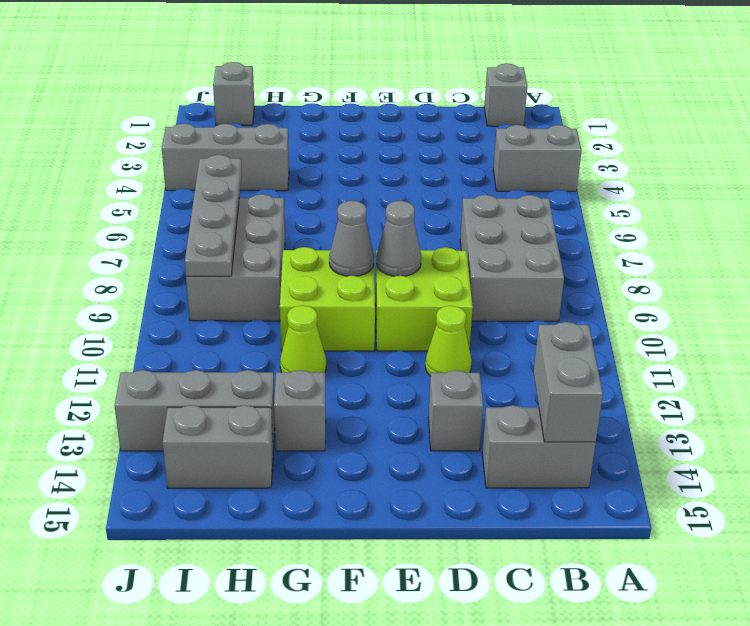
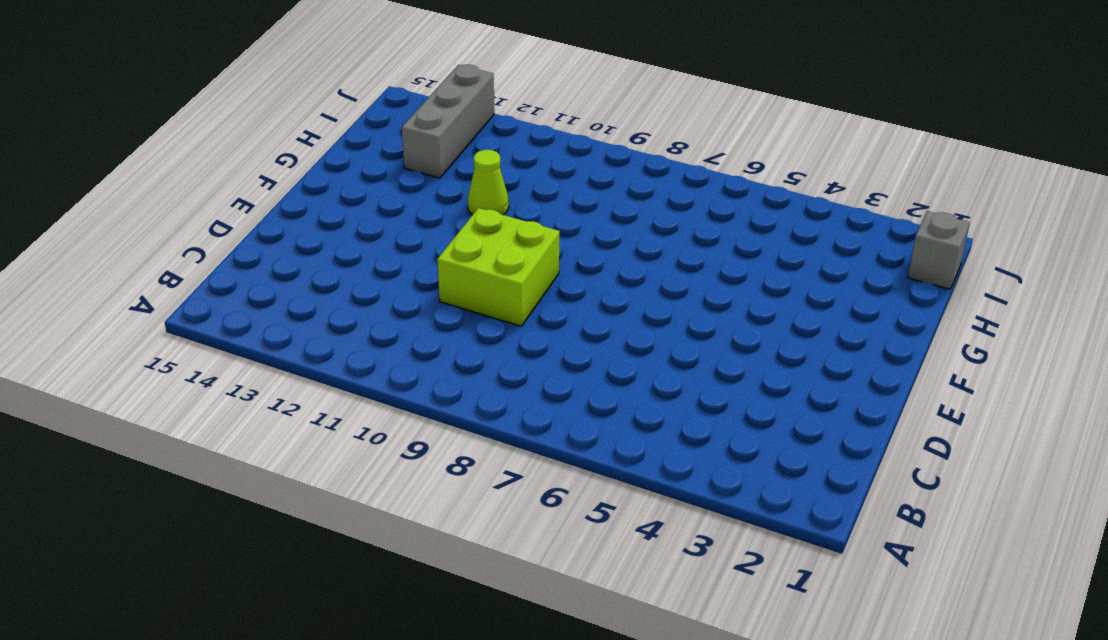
none -> grey 1x2 brick [493,125,582,191]
none -> grey 1x1 brick [484,63,527,126]
none -> grey 2x3 brick [460,195,564,321]

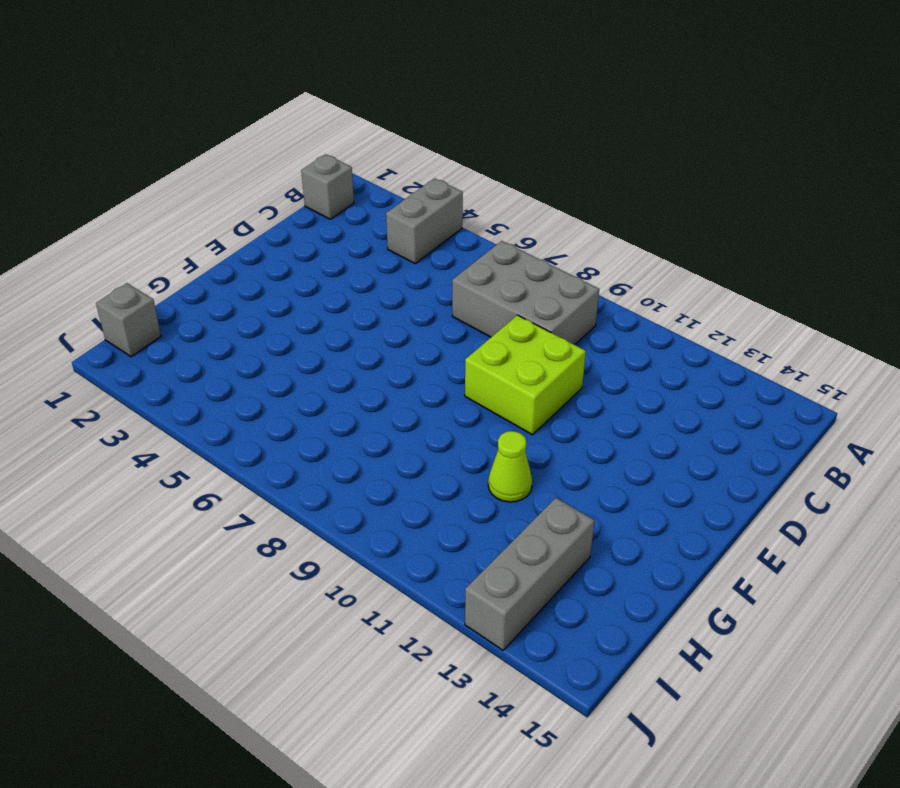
none -> grey 1x2 brick [482,405,596,488]
none -> lime 1x1 cone [425,306,472,376]
none -> grey 1x1 brick [428,370,483,451]

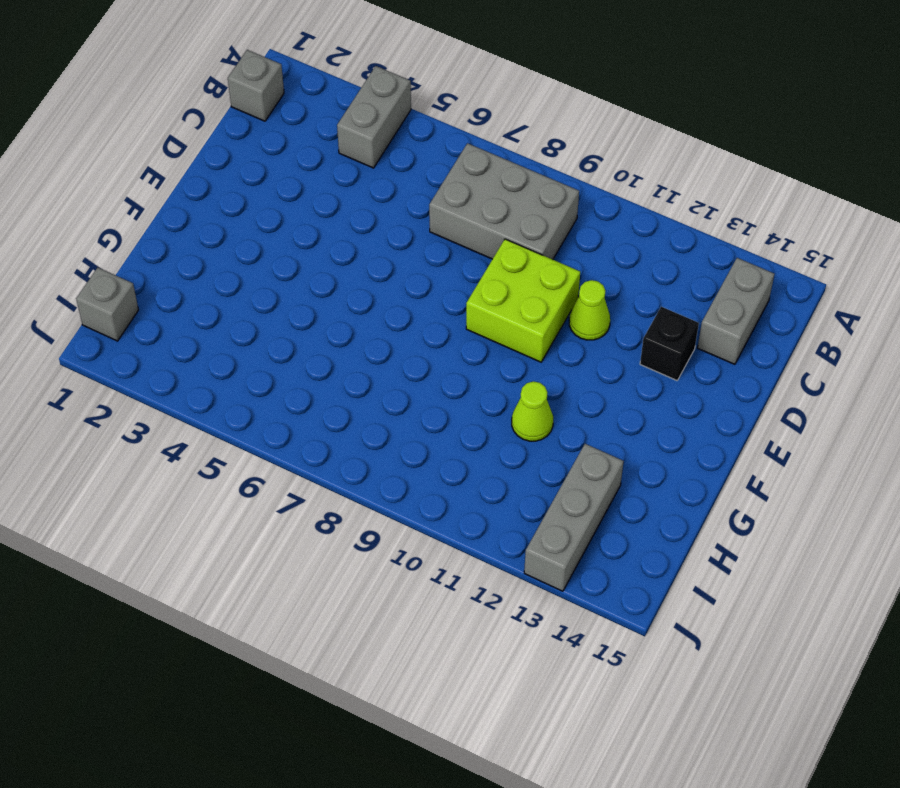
black 1x1 brick [640,307,699,380] -> grey 1x1 brick [428,370,483,451]
none -> lime 2x2 brick [280,247,375,351]
none -> grey 1x1 brick [274,370,326,451]
none -> grey 1x3 brick [162,124,289,191]

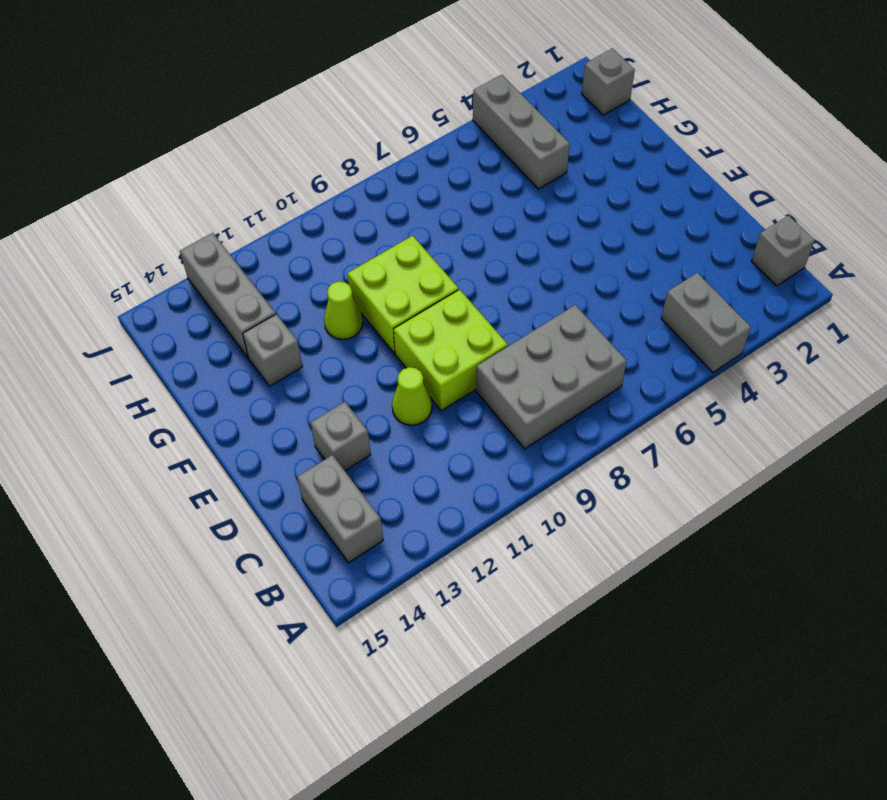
none -> grey 2x3 brick [186,194,285,321]
none -> grey 1x2 brick [163,405,273,488]
none -> grey 1x2 brick [534,322,603,442]

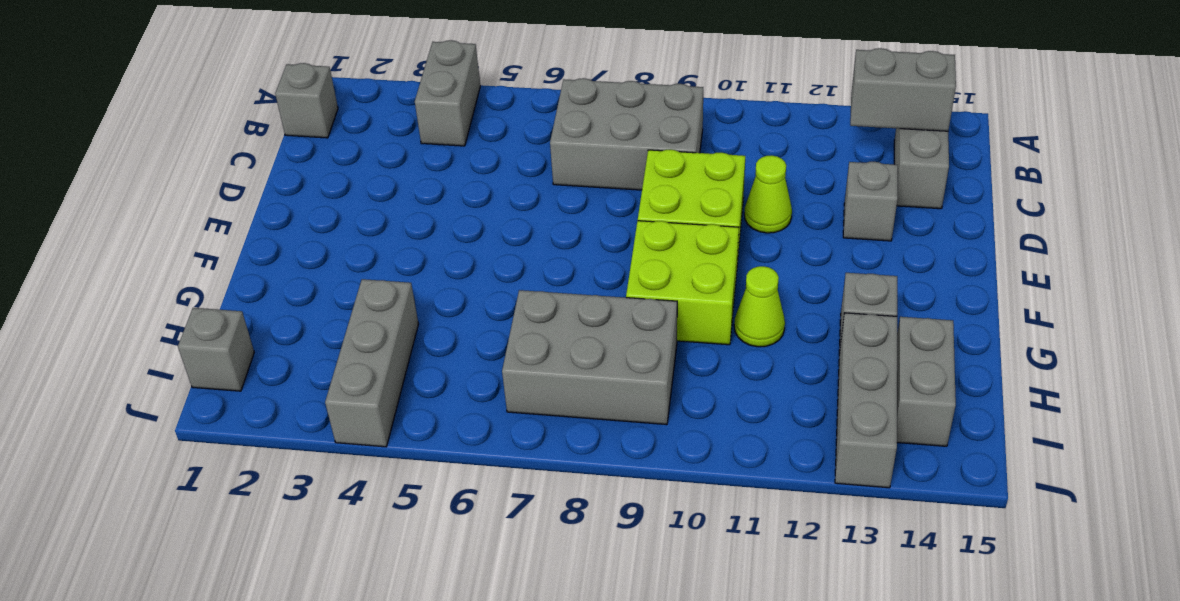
none -> grey 1x1 cone [376,201,421,276]
none -> grey 1x1 cone [329,201,374,276]
none -> grey 1x4 plate [185,155,242,276]

